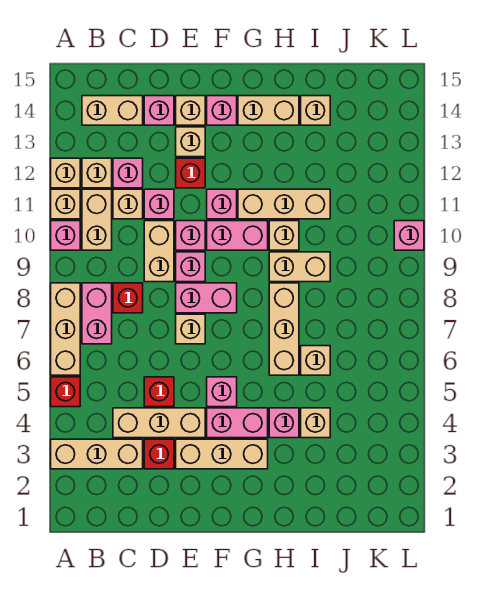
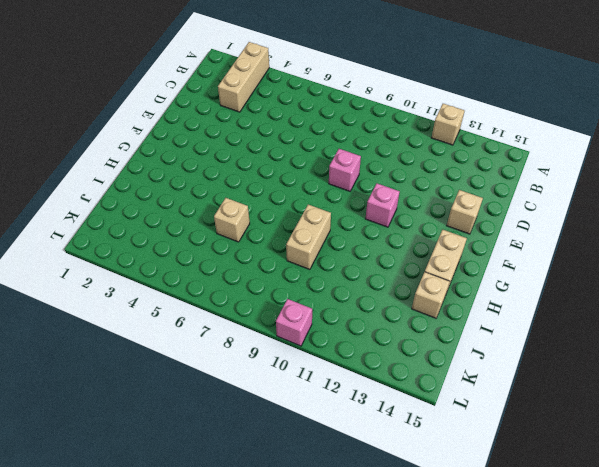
none -> red 1x1 brick [51,377,80,407]
none -> tan 1x3 brick [51,283,80,375]
none -> pink 1x1 brick [51,221,80,250]
none -> tan 1x1 brick [51,189,80,219]

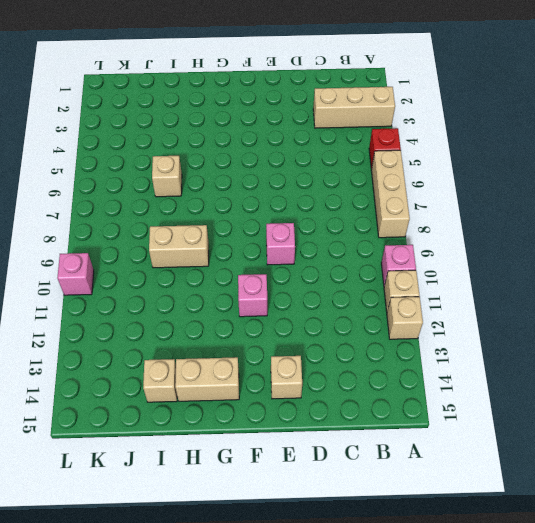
none -> pink 1x2 brick [82,283,112,344]
none -> tan 1x2 brick [82,189,112,250]
none -> tan 1x1 brick [82,158,112,188]
none -> tan 1x2 brick [82,96,143,125]

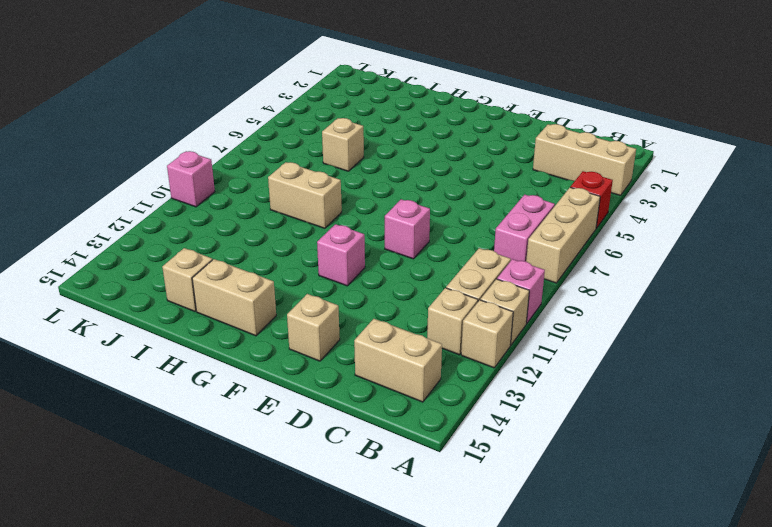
none -> tan 1x3 brick [113,408,205,438]
none -> red 1x1 brick [113,283,143,313]
none -> tan 1x1 brick [113,189,143,219]
none -> pink 1x1 brick [113,158,143,188]

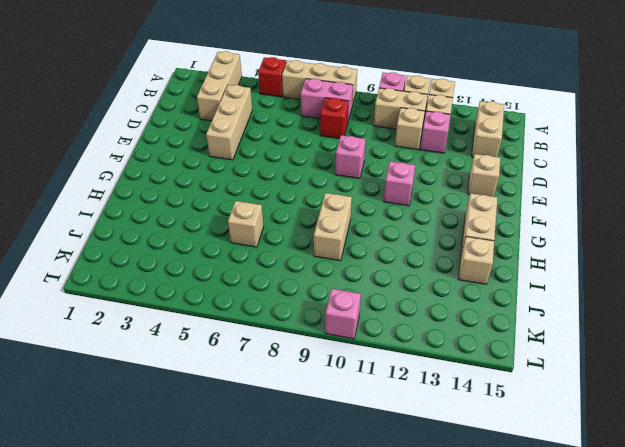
none -> red 1x1 brick [144,439,174,469]
none -> red 1x1 brick [144,377,174,407]
none -> tan 1x2 brick [144,221,174,282]
none -> pink 1x1 brick [144,189,174,219]

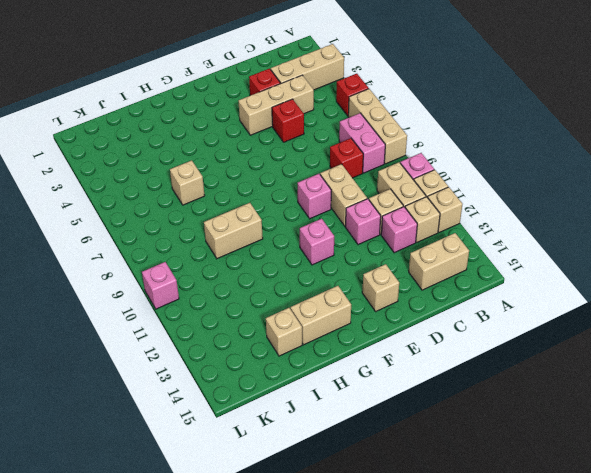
none -> pink 1x1 brick [144,96,174,125]
none -> tan 1x3 brick [176,439,268,469]
none -> tan 1x1 brick [176,314,205,344]
none -> pink 1x2 brick [176,283,237,313]

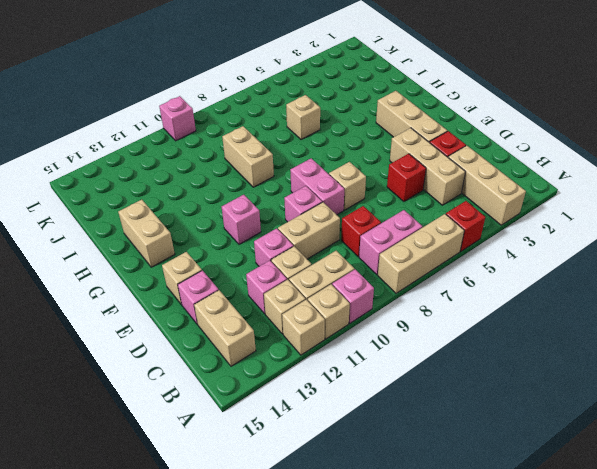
none -> pink 1x1 brick [176,221,205,250]
none -> red 1x1 brick [176,158,205,188]
none -> tan 1x1 brick [176,127,205,157]
none -> pink 1x2 brick [207,408,268,438]

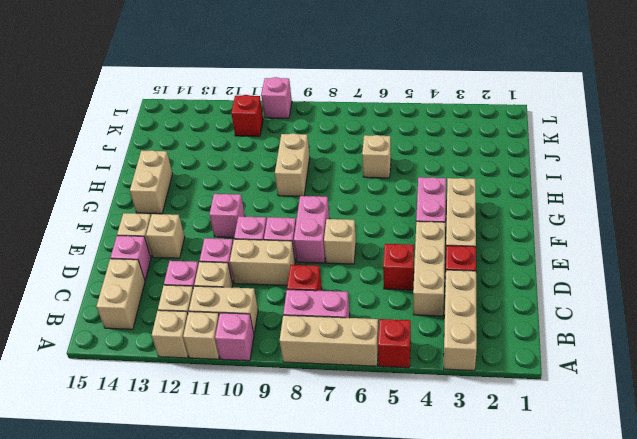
red 1x1 brick [231,95,263,136] -> red 1x1 brick moved to [176,158,205,188]
none -> pink 1x1 brick [207,377,237,407]
none -> pink 1x2 brick [207,221,268,250]
none -> pink 1x1 brick [207,96,237,125]
none -> tan 1x3 brick [238,189,330,219]

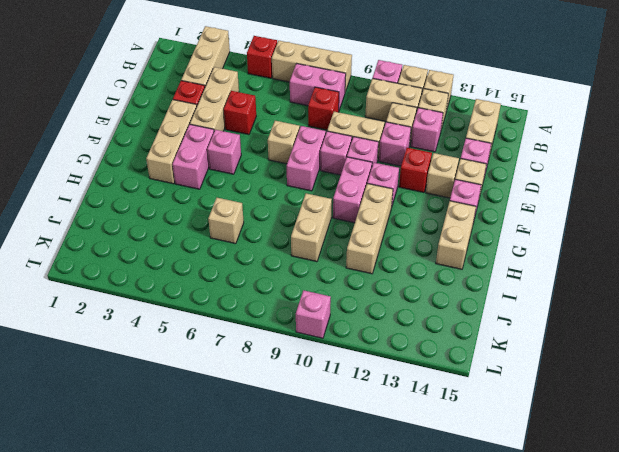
none -> pink 1x1 brick [269,408,299,438]
none -> tan 1x3 brick [269,283,299,375]
none -> tan 1x1 brick [269,221,299,250]
none -> tan 1x1 brick [301,408,330,438]

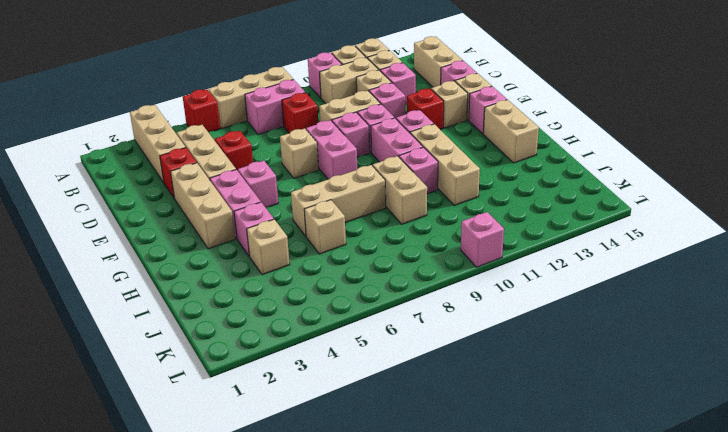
pink 1x1 brick [399,147,438,194] -> tan 1x1 brick [269,221,299,250]
none -> tan 1x1 brick [301,96,330,125]

